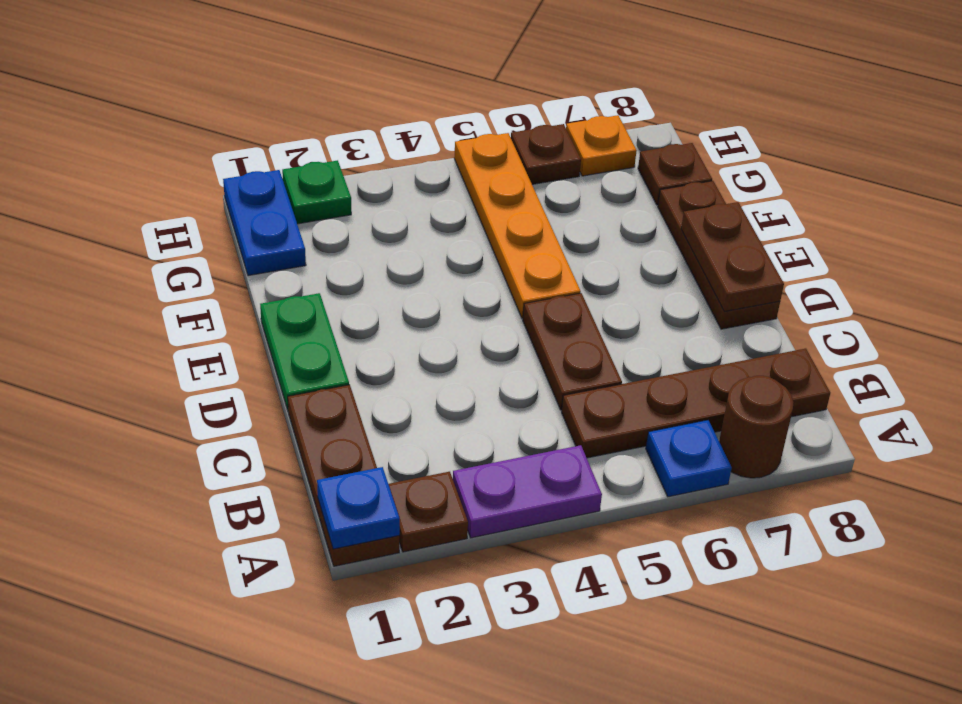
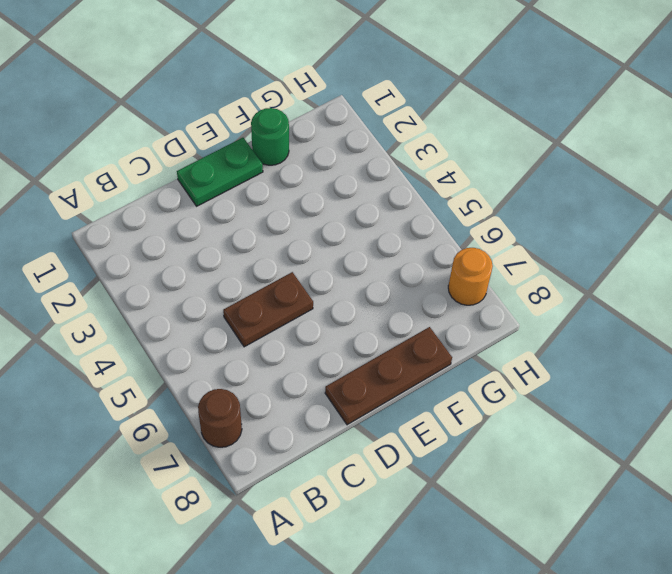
green 1x1 round brick [251,108,289,165] -> none
orange 1x1 round brick [448,248,493,305] -> orange 1x1 plate [566,115,637,176]
none -> brown 1x3 plate [288,385,399,566]
none -> brown 1x1 plate [389,472,468,552]
none -> purple 1x2 plate [453,445,602,538]

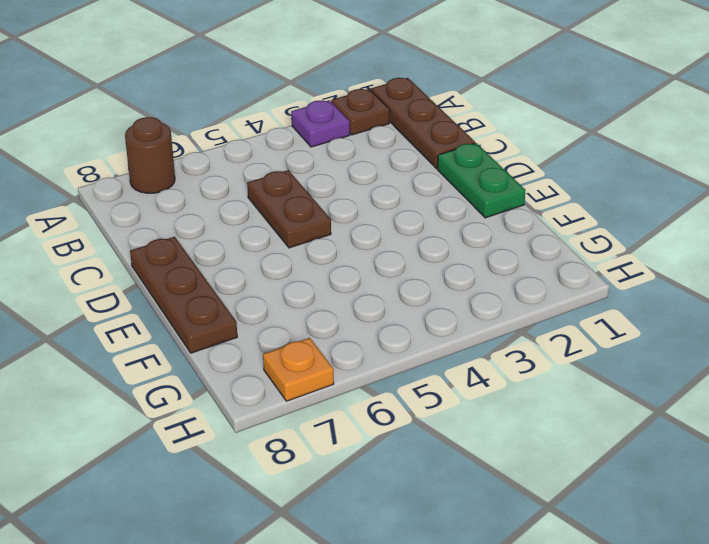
purple 1x1 plate [291,100,350,147] -> purple 1x2 plate [453,445,602,538]
none -> blue 1x1 plate [646,420,732,497]
none -> brown 1x4 plate [562,349,830,458]
none -> orange 1x4 plate [454,133,581,318]

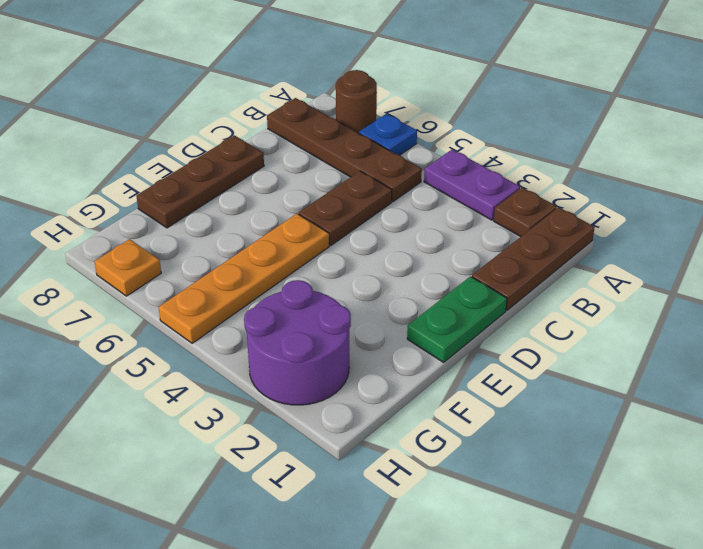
purple 2x2 round brick [244,280,351,405] -> green 1x1 plate [282,160,351,224]
none -> blue 1x2 plate [223,170,306,276]
none -> brown 1x1 plate [638,143,712,205]
none -> brown 1x1 plate [511,124,581,184]

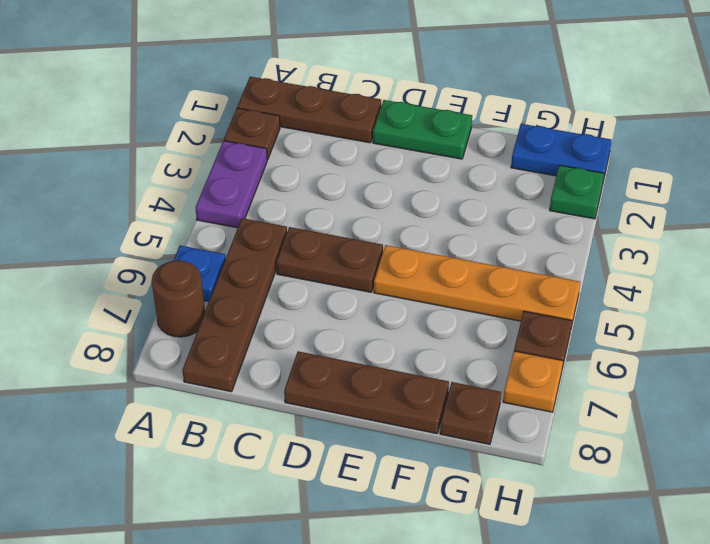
none -> blue 1x1 plate [317,467,400,549]
none -> brown 1x2 plate [681,202,784,312]

